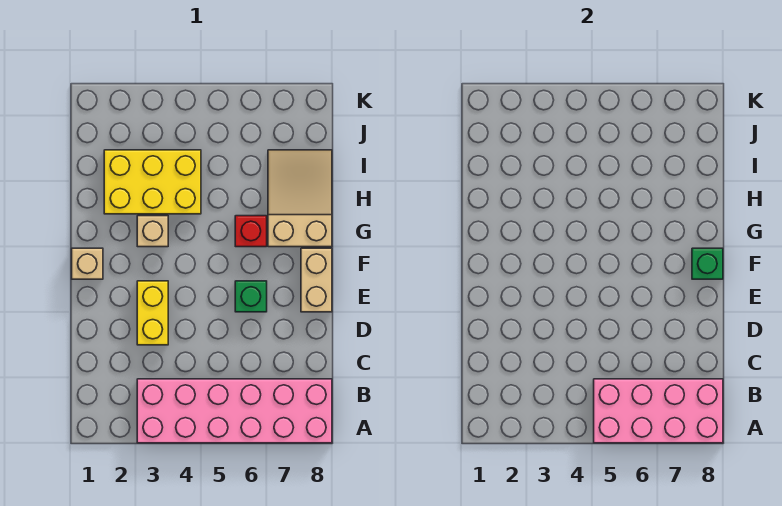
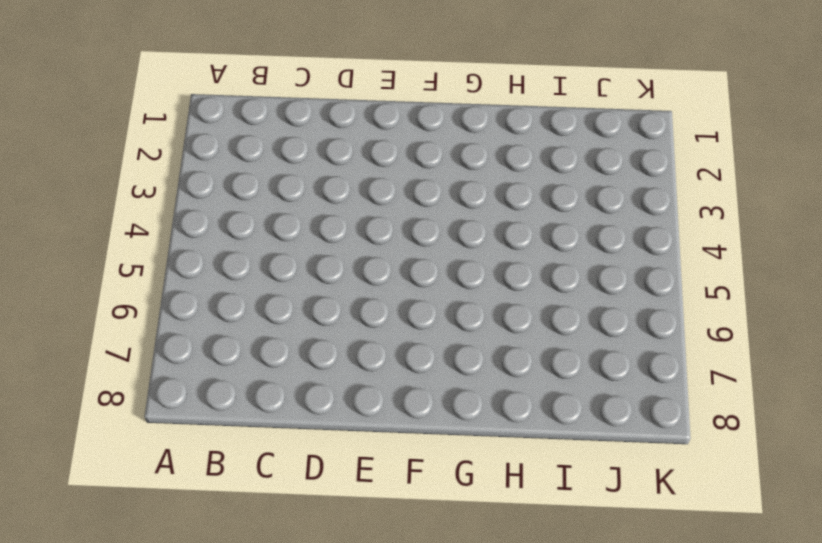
none -> pink 2x6 brick [137,379,332,443]
none -> yellow 1x2 brick [137,281,168,345]

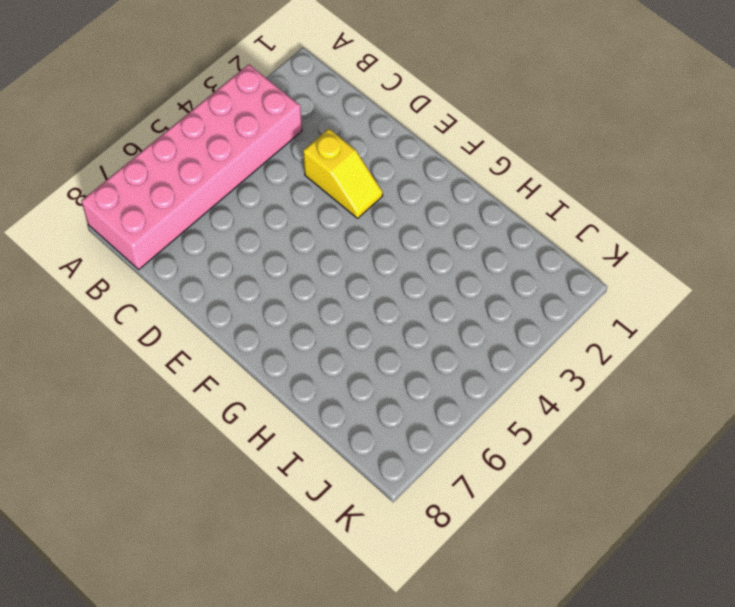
yellow 1x2 slope [303,129,383,218] -> yellow 1x2 brick [137,281,168,345]
none -> green 1x1 brick [235,281,267,312]
none -> tan 1x2 brick [301,248,332,312]

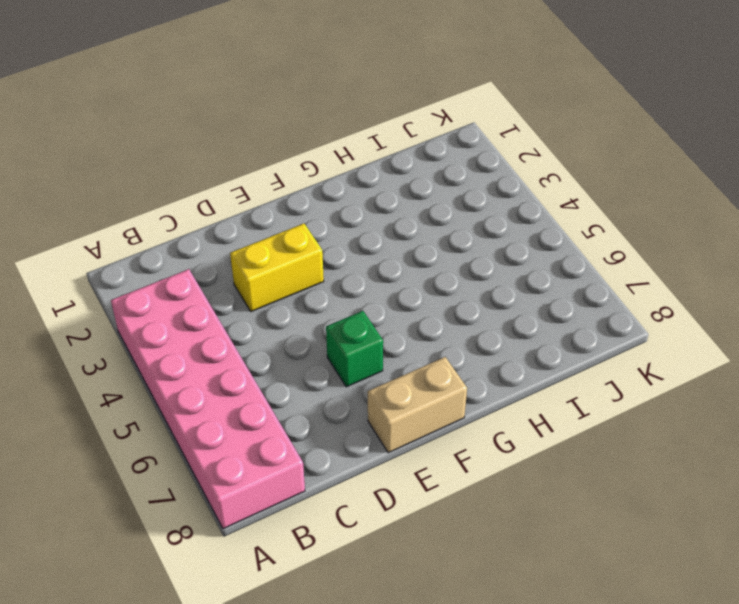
none -> tan 1x1 brick [72,248,103,279]
none -> tan 1x1 brick [137,216,168,247]

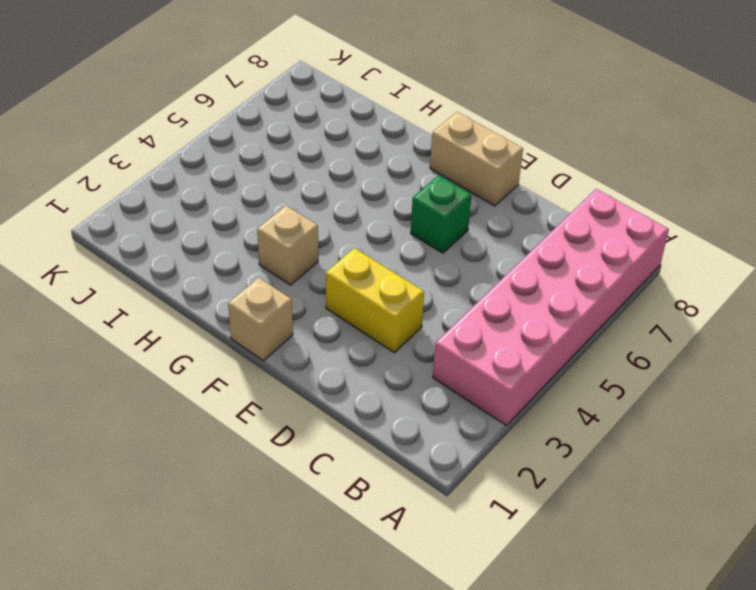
none -> red 1x1 brick [235,216,267,247]
none -> tan 2x3 slope [268,150,332,247]

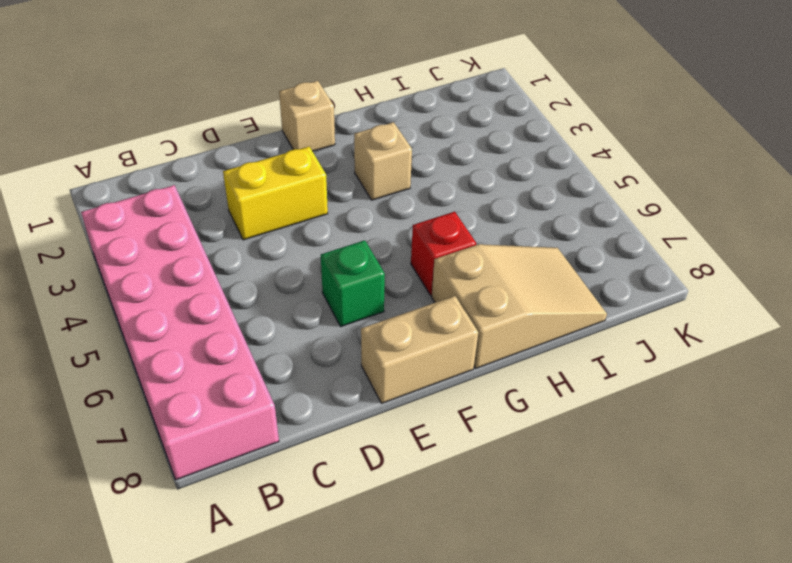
none -> yellow 2x3 brick [104,150,201,214]
none -> pink 2x4 brick [594,379,723,443]

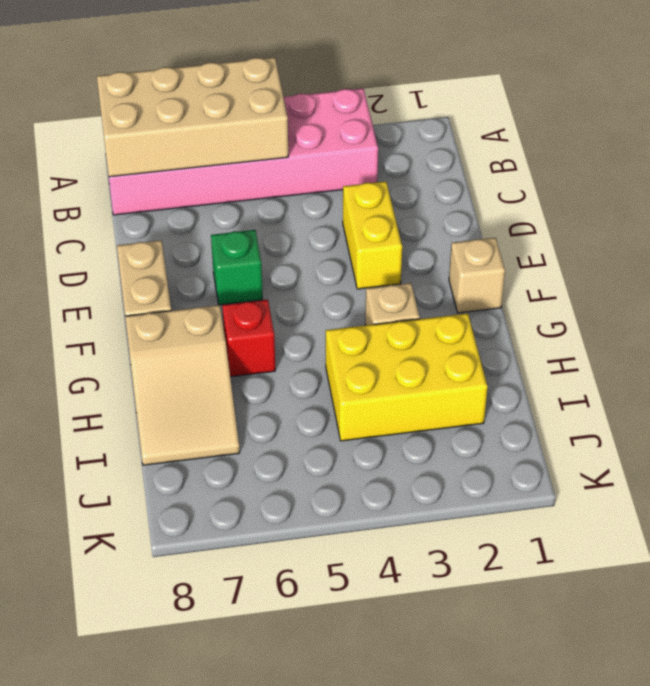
tan 2x4 brick [97,58,288,177] -> pink 2x4 brick [594,379,723,443]
none -> green 1x1 brick [692,248,723,279]

